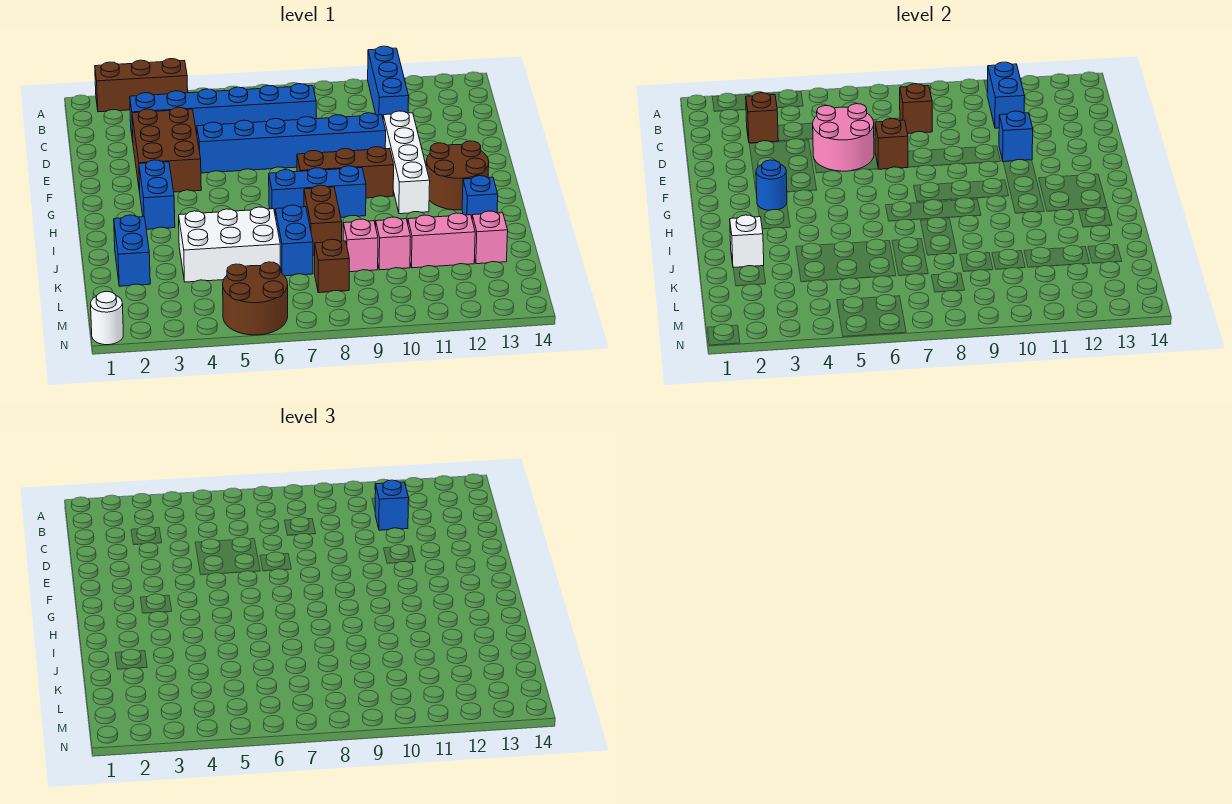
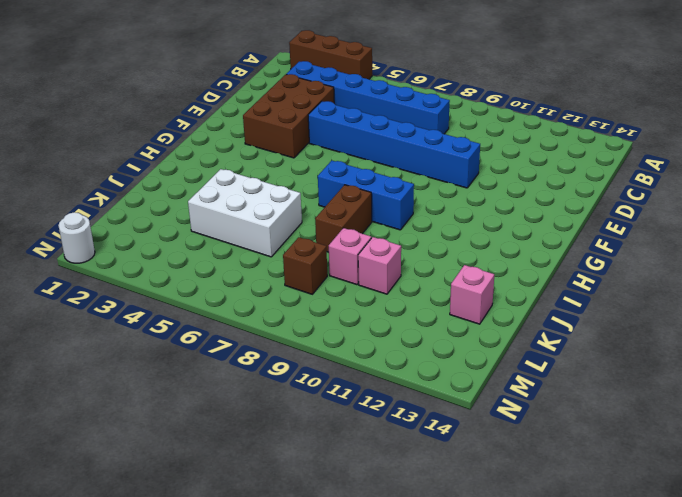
none -> blue 1x3 brick [368,46,409,117]
none -> white 1x4 brick [383,111,430,214]
none -> blue 1x2 brick [139,160,175,229]
none -> brown 1x3 brick [297,147,394,198]

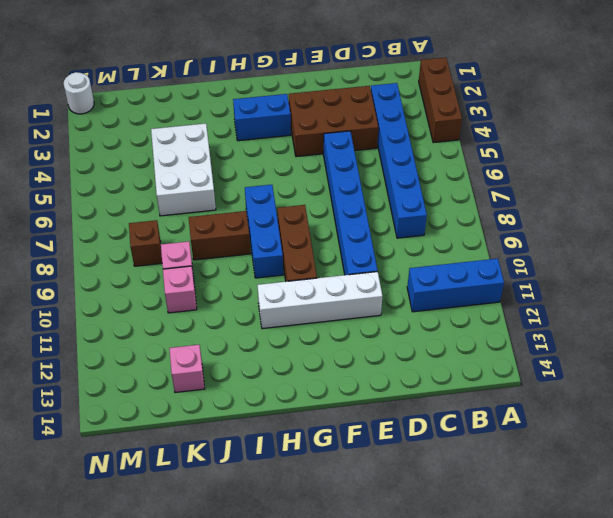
none -> brown 2x2 round brick [426,141,489,210]
none -> blue 1x1 brick [462,176,498,217]
none -> blue 1x2 brick [114,215,150,286]
none -> blue 1x2 brick [275,205,313,276]

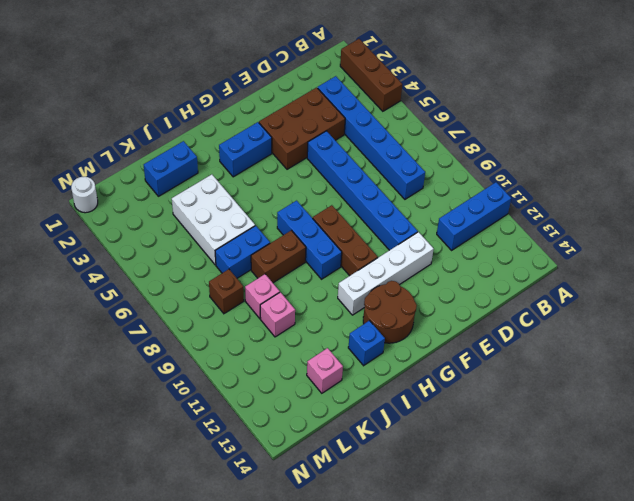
none -> pink 1x2 brick [408,213,475,268]
none -> brown 2x2 round brick [223,262,288,335]
none -> blue 1x2 brick [987,62,1025,128]
none -> brown 1x1 brick [746,93,778,143]

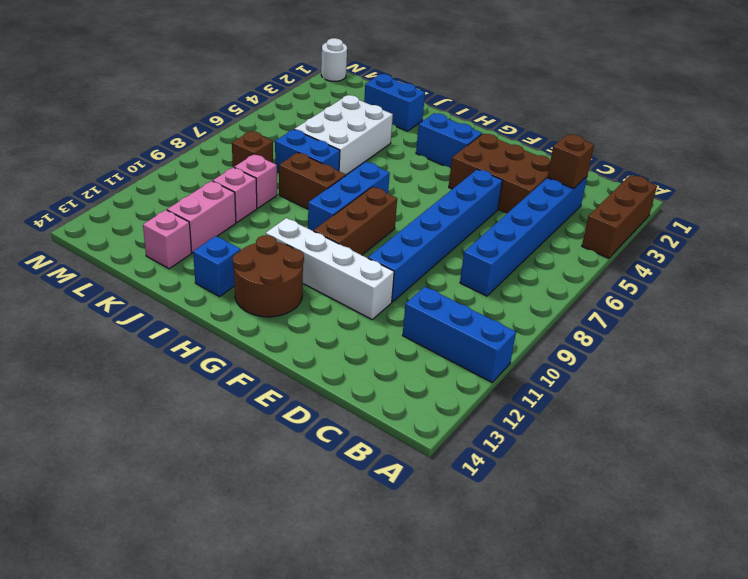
none -> brown 2x2 round brick [223,262,288,335]
none -> blue 1x2 brick [987,62,1025,128]
none -> brown 1x1 brick [900,84,932,134]
none -> pink 2x2 round brick [813,104,874,171]

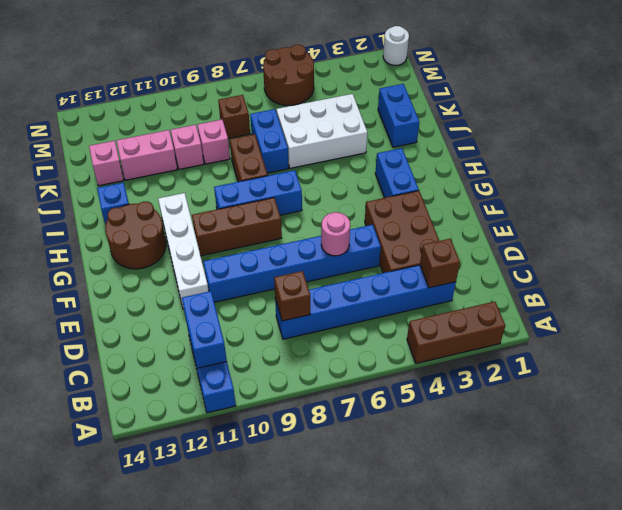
pink 1x1 round brick [321,212,350,256] -> pink 2x2 round brick [813,104,874,171]
none -> brown 1x1 brick [875,119,908,169]
none -> blue 1x1 brick [999,111,1033,162]
none -> blue 1x1 round brick [756,160,787,210]
none -> white 1x1 brick [730,215,764,268]

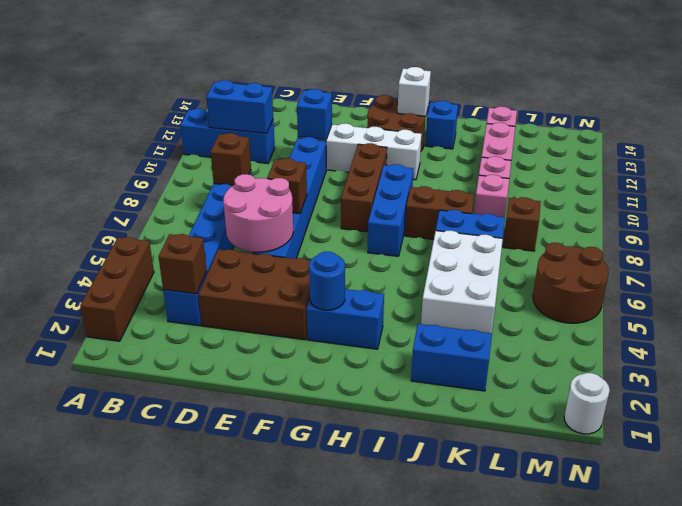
white 1x1 brick [398,67,431,116] -> white 1x1 brick moved to [730,215,764,268]
none -> blue 1x1 brick [375,480,409,530]

